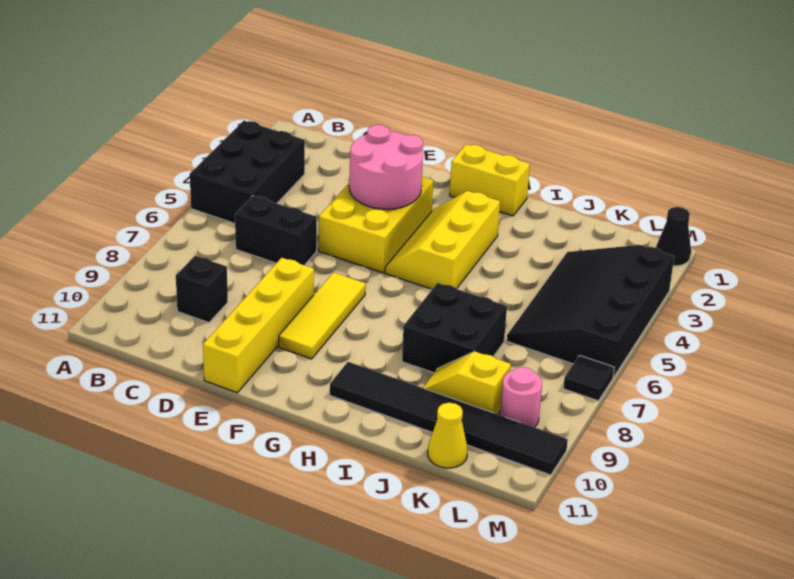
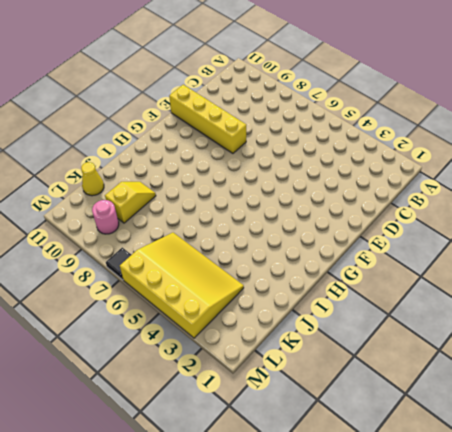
yellow 3x4 slope [120,233,244,338] -> black 3x4 slope [507,245,674,377]
none -> black 2x3 brick [190,121,305,223]
none -> black 1x2 brick [235,196,317,265]
none -> black 1x1 brick [176,256,228,323]

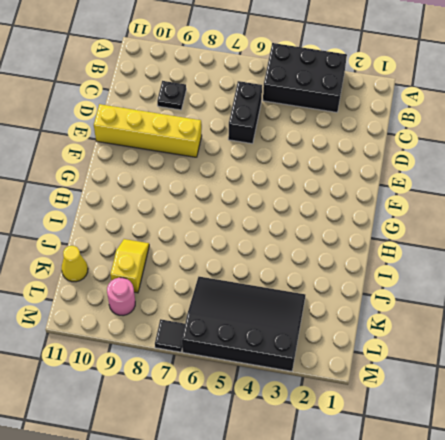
black 1x1 plate [157,81,186,110] -> black 1x1 brick [176,256,228,323]
none -> yellow 2x3 brick [319,177,433,273]
none -> yellow 1x3 tile [279,272,366,359]
none -> yellow 1x2 brick [450,144,530,216]

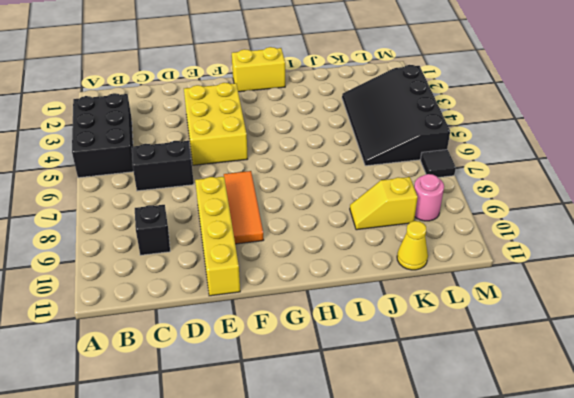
orange 1x3 tile [224,171,264,244] -> yellow 1x3 tile [279,272,366,359]
none -> yellow 2x3 slope [385,191,500,289]
none -> black 1x6 tile [330,362,568,475]
none -> black 2x2 brick [402,283,507,373]

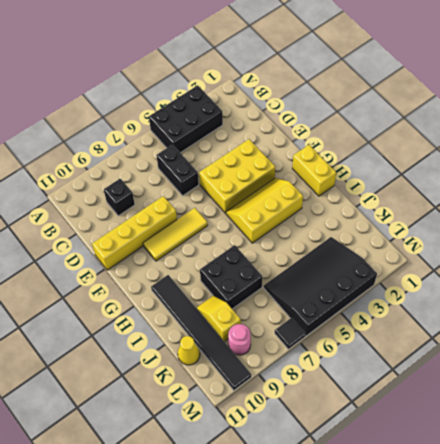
none -> black 1x1 cone [656,207,691,266]
none -> pink 2x2 round brick [349,125,423,209]

